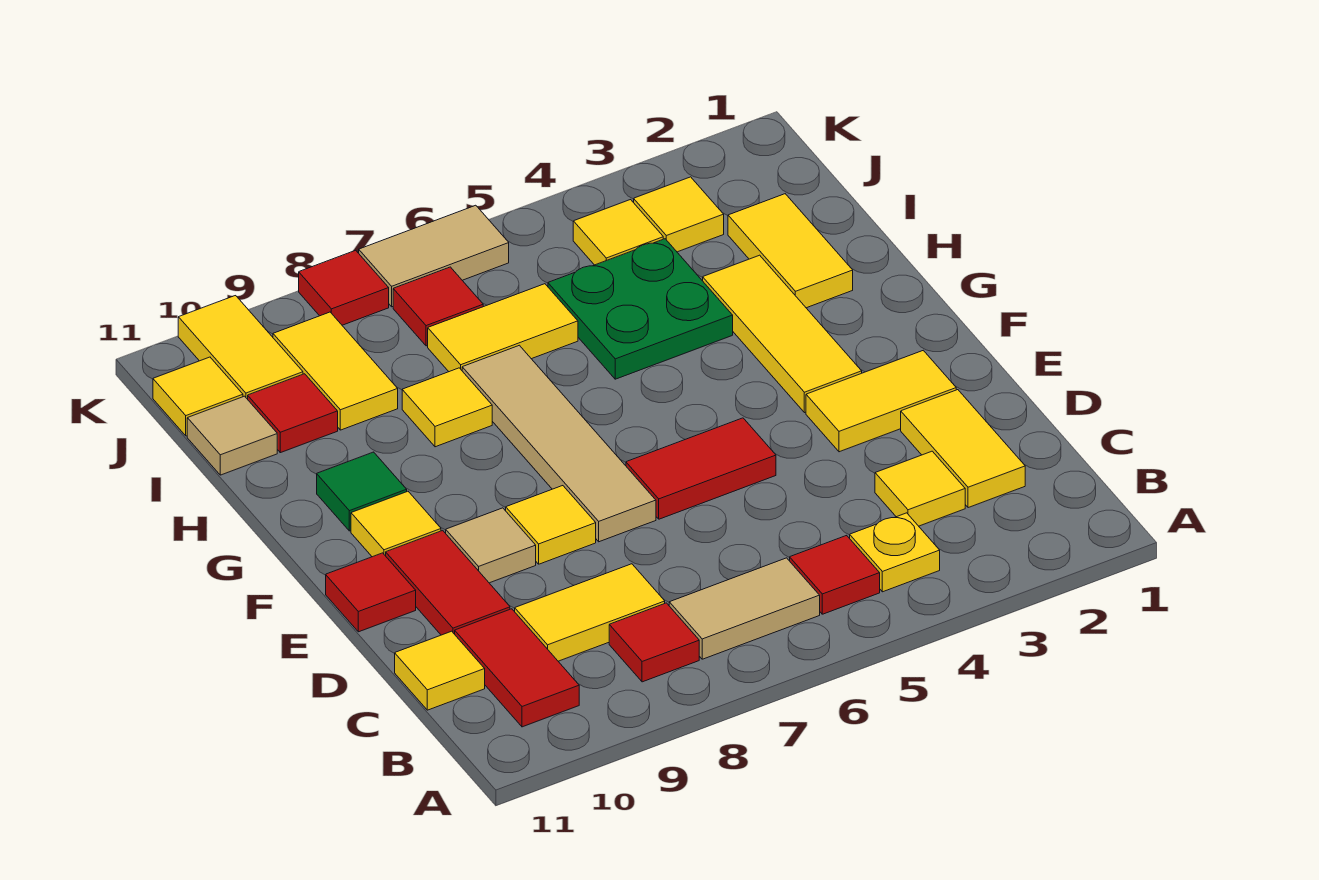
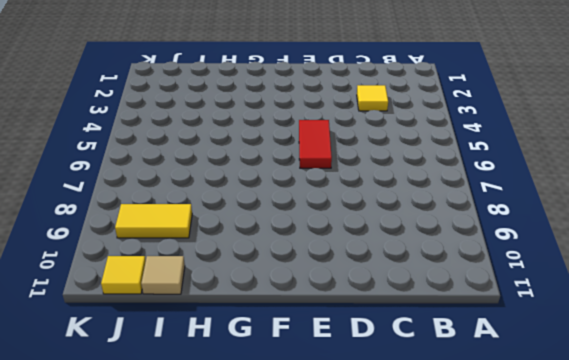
none -> yellow 1x1 plate [850,513,940,592]
none -> red 1x1 tile [790,535,880,614]
none -> tan 1x2 tile [669,558,820,659]
none -> red 1x1 tile [609,603,699,682]

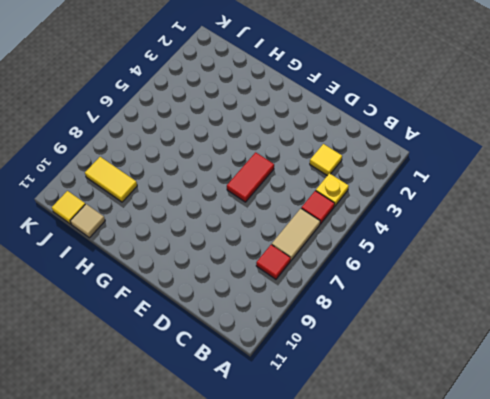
none -> red 1x2 tile [455,609,579,727]
none -> yellow 1x2 tile [901,390,1025,508]
none -> yellow 1x2 tile [515,564,665,661]
none -> yellow 1x1 tile [395,631,485,710]

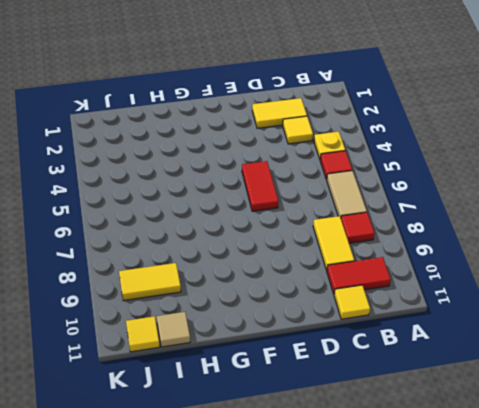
none -> red 1x2 tile [386,530,510,635]
none -> yellow 1x2 tile [806,350,956,452]
none -> tan 1x4 tile [462,345,656,542]
none -> yellow 1x1 tile [506,486,596,564]

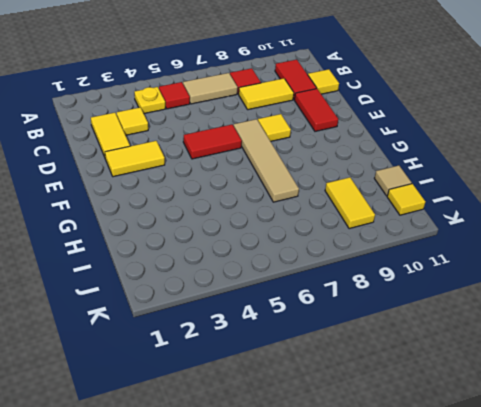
none -> tan 1x1 tile [446,508,536,583]
none -> red 1x1 tile [326,553,416,632]
none -> yellow 1x3 tile [703,255,862,413]
none -> yellow 1x1 tile [351,491,441,557]

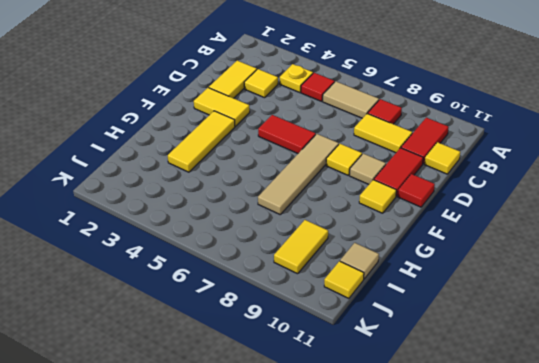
none -> green 1x1 tile [317,452,407,531]
none -> yellow 1x2 tile [728,194,853,308]
none -> green 2x2 plate [548,239,733,379]
none -> yellow 1x1 tile [402,368,492,447]

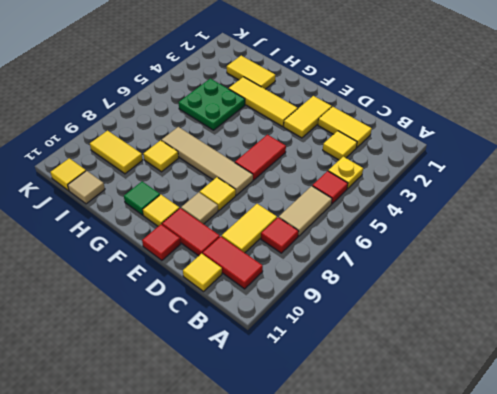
none -> yellow 1x2 tile [428,284,578,372]
none -> red 1x1 tile [248,374,338,453]
none -> yellow 1x1 tile [634,177,724,252]
none -> yellow 1x1 tile [573,200,663,265]

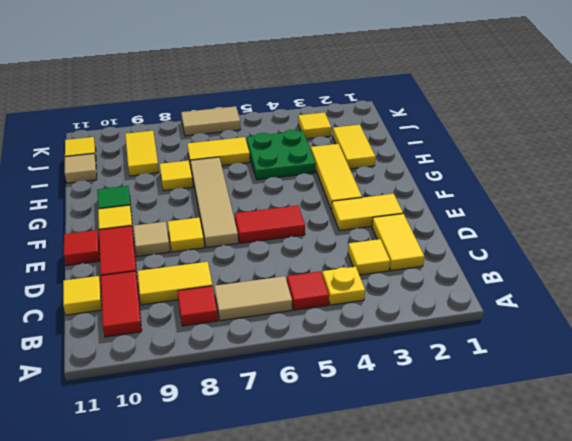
none -> red 1x1 tile [248,374,338,453]
none -> yellow 1x1 tile [573,200,663,265]
none -> red 1x1 tile [393,267,483,346]
none -> yellow 1x2 tile [178,296,303,399]

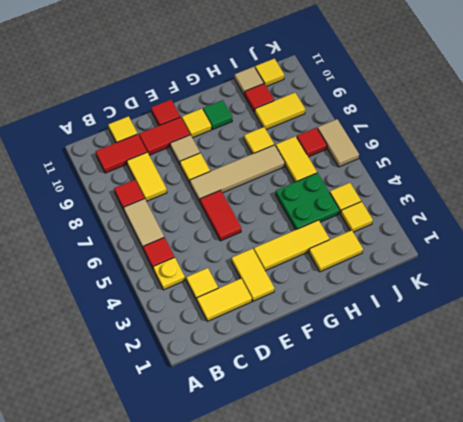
none -> yellow 1x2 tile [178,296,303,399]
none -> red 1x1 tile [299,250,389,325]

